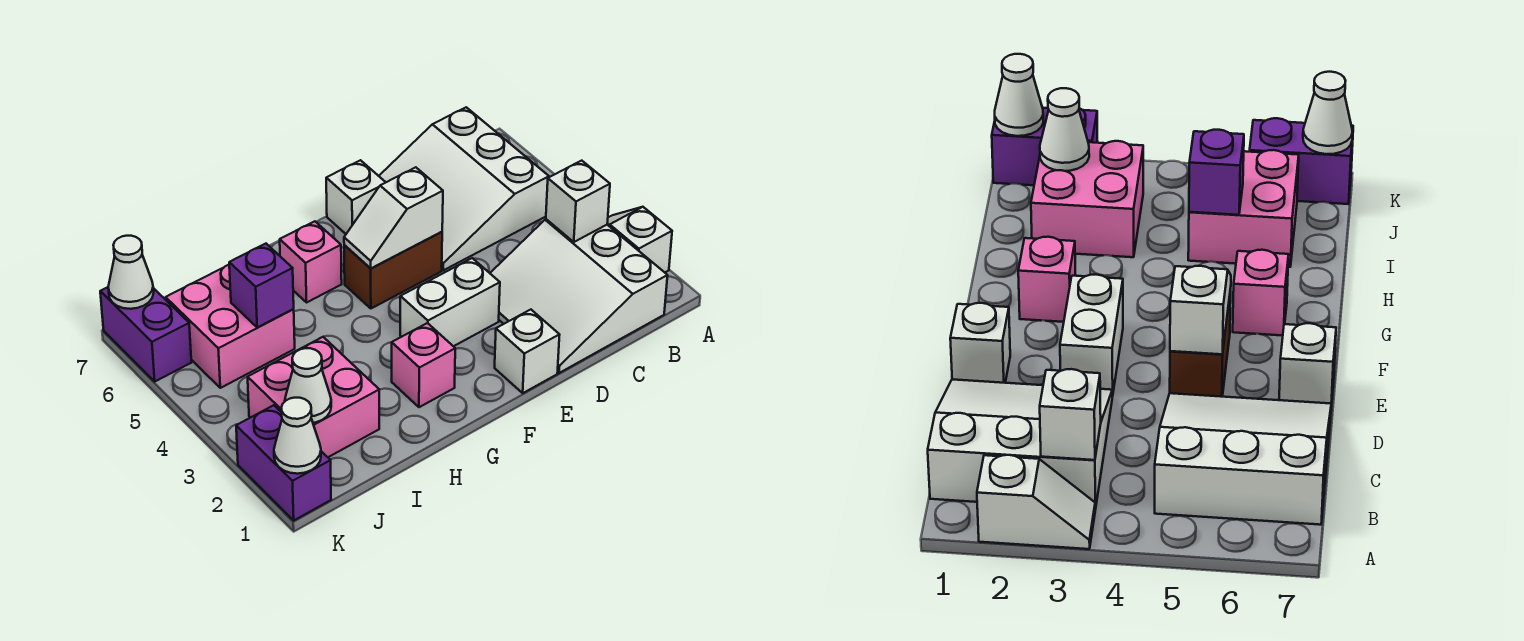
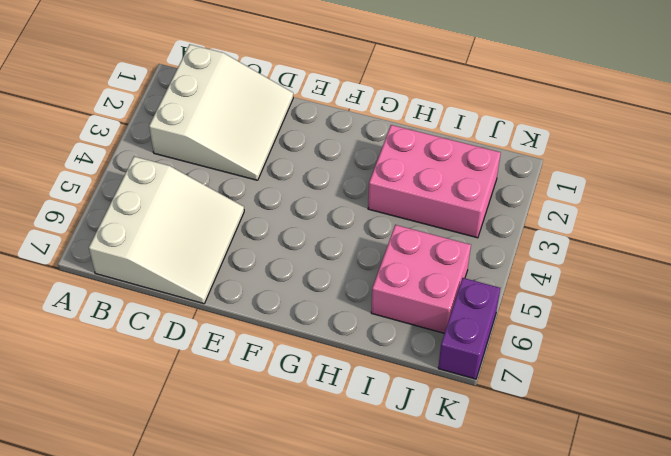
pink 2x3 brick [368,125,501,238] -> pink 2x2 brick [248,337,379,457]
none -> white 1x2 slope [607,207,672,272]
none -> white 1x1 brick [495,310,559,393]
none -> white 1x2 brick [400,258,500,346]

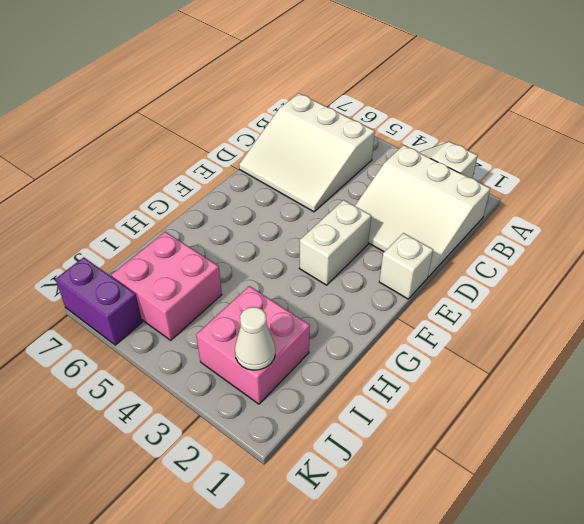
none -> brown 1x2 brick [344,232,442,308]
none -> white 1x1 brick [326,160,386,234]
none -> pink 1x1 brick [392,323,455,407]

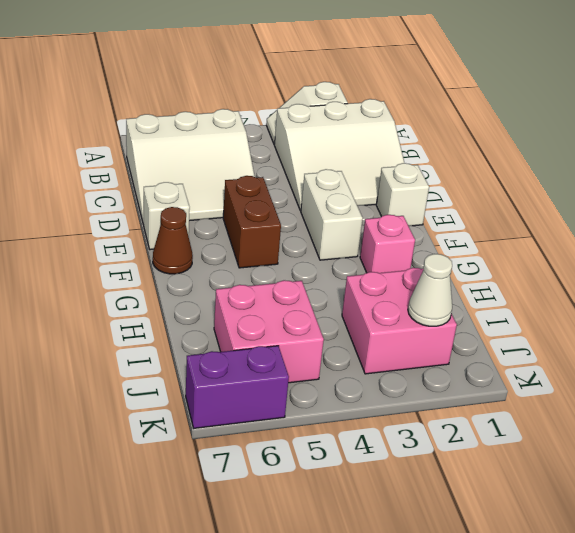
brown 1x1 cone [153,207,193,274] -> none
none -> pink 1x1 brick [280,221,342,302]
none -> purple 1x2 brick [236,405,331,520]
none -> white 1x1 brick [546,161,610,242]

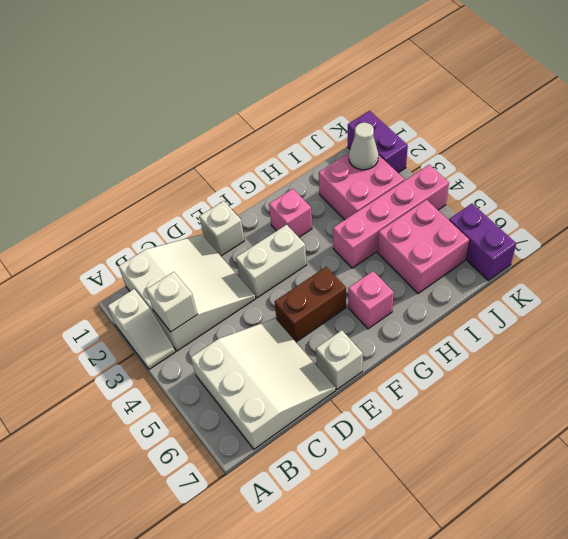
pink 1x4 brick [333,165,449,268] -> none
none -> white 1x2 slope [344,167,443,268]
none -> purple 1x1 brick [229,244,294,327]
none -> white 1x1 cone [274,398,321,474]

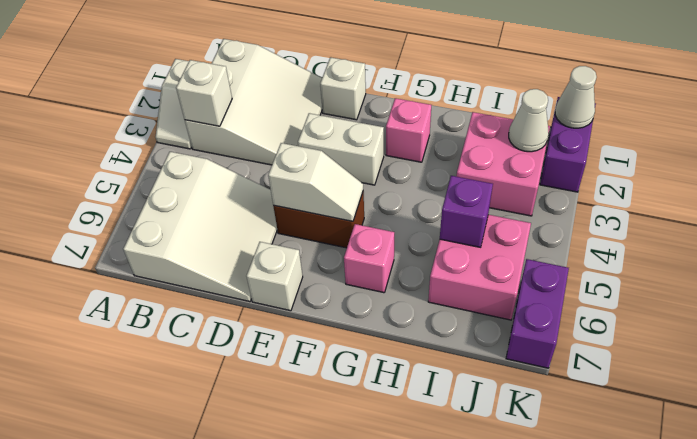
none -> white 1x1 cone [108,236,154,309]

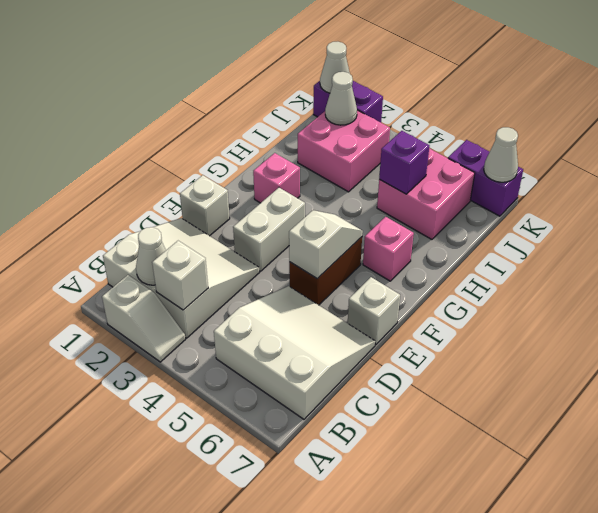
white 1x1 cone [136,227,166,285] -> none

